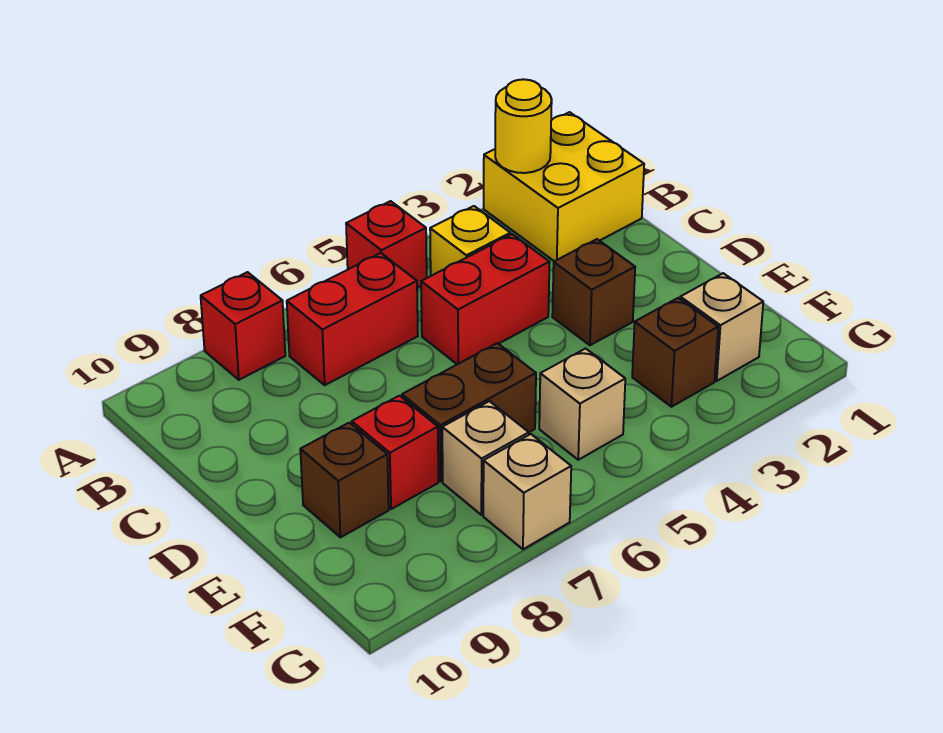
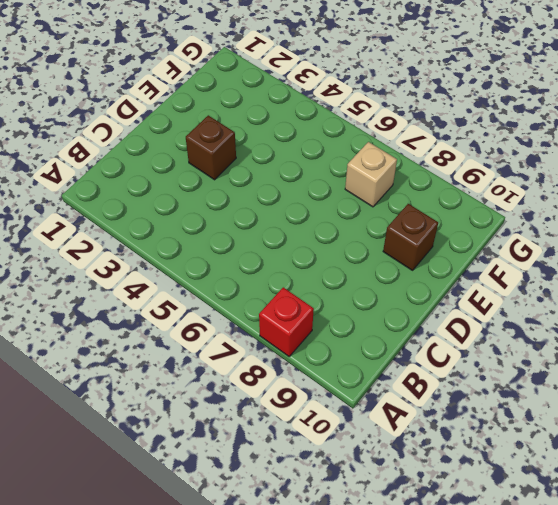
none -> yellow 2x2 brick [484,112,644,261]
none -> red 1x1 brick [346,201,427,288]
none -> yellow 1x1 brick [430,206,510,276]

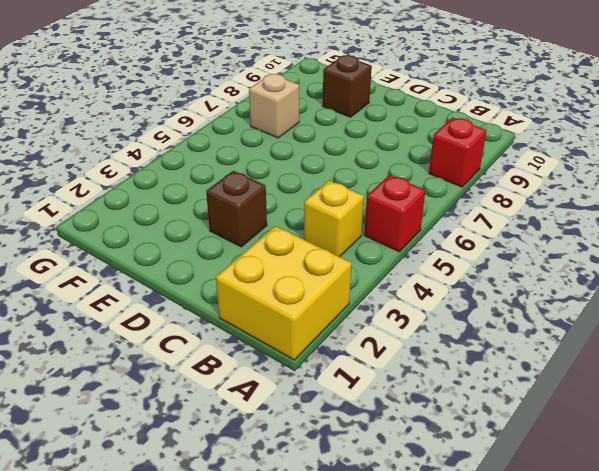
none -> red 1x2 brick [287,253,418,385]
none -> red 1x2 brick [421,234,550,364]
none -> brown 1x2 brick [402,343,536,481]

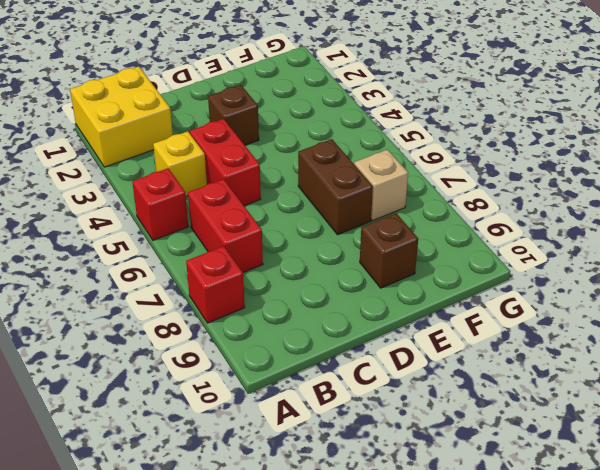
none -> red 1x1 brick [352,396,438,509]
none -> tan 1x1 brick [680,273,763,381]
none -> brown 1x1 brick [632,298,718,407]

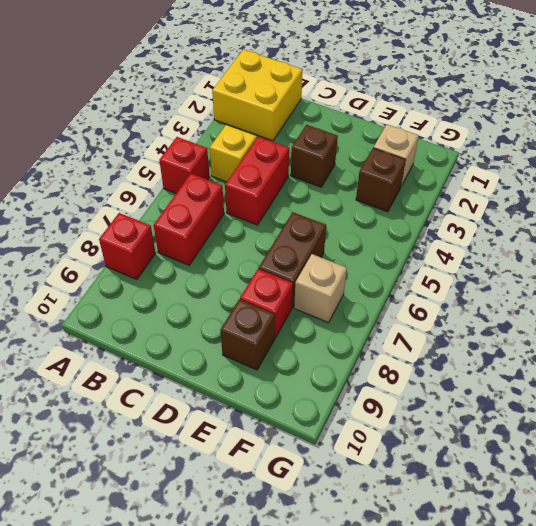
none -> tan 1x1 brick [539,348,625,460]
none -> tan 1x1 brick [483,434,571,549]
none -> yellow 1x1 round brick [495,79,552,173]

